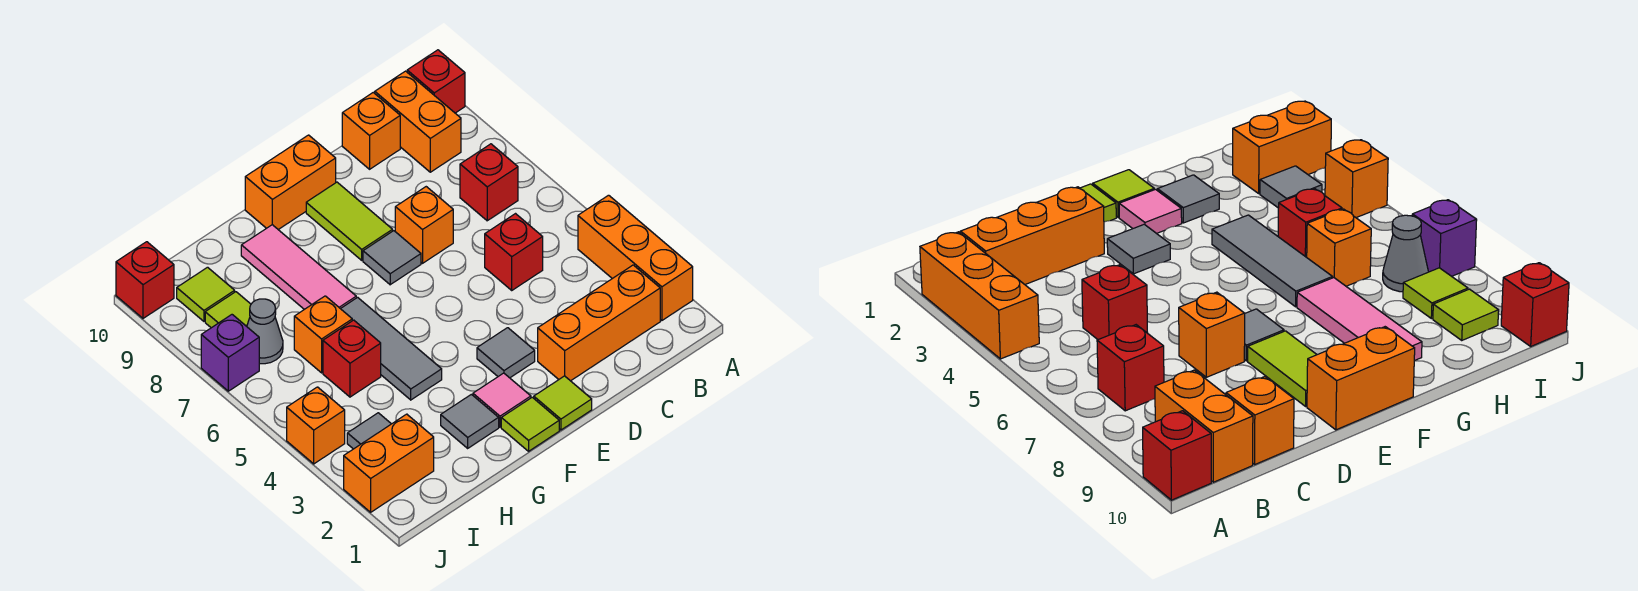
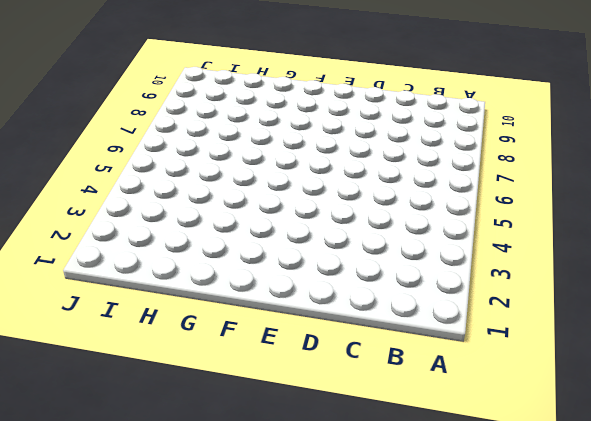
none -> orange 1x3 brick [578,195,693,321]
none -> red 1x1 brick [407,50,465,113]
none -> orange 1x3 brick [538,265,660,381]

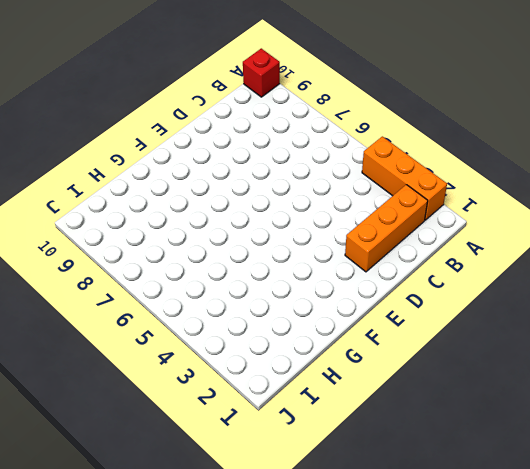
none -> red 1x1 brick [460,144,518,221]
none -> orange 1x2 brick [375,71,461,172]
none -> red 1x1 brick [485,214,543,290]

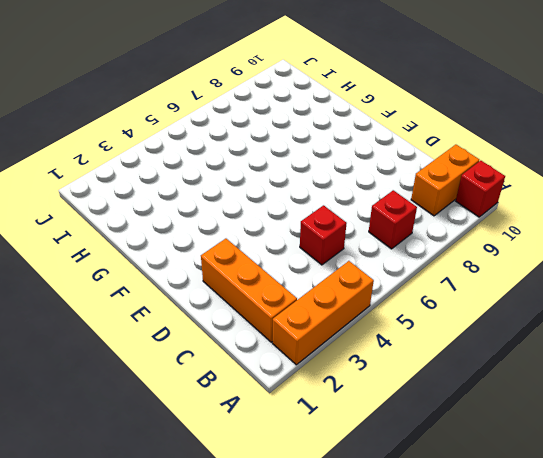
none -> orange 1x1 brick [342,93,400,169]
none -> orange 1x1 brick [395,187,453,263]
none -> lime 1x1 tile [534,376,592,430]

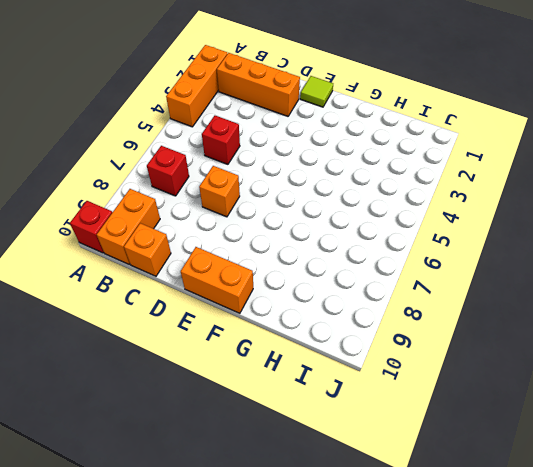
none -> grey 1x1 tile [477,328,535,378]
none -> grey 1x1 tile [363,231,421,285]
none -> lime 1x2 tile [306,182,393,260]

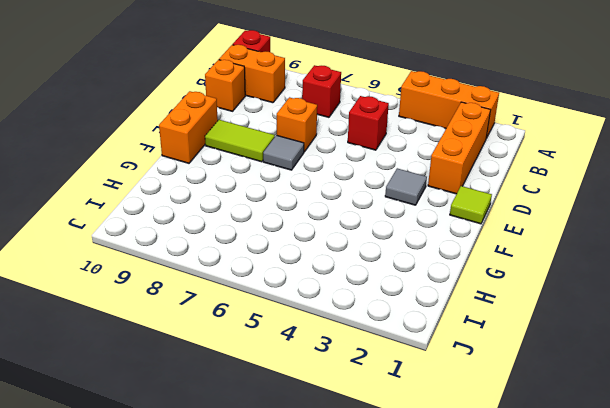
none -> lime 1x1 tile [501,397,559,451]
none -> pink 1x1 tile [473,373,531,427]
none -> grey 1x1 tile [441,394,499,448]

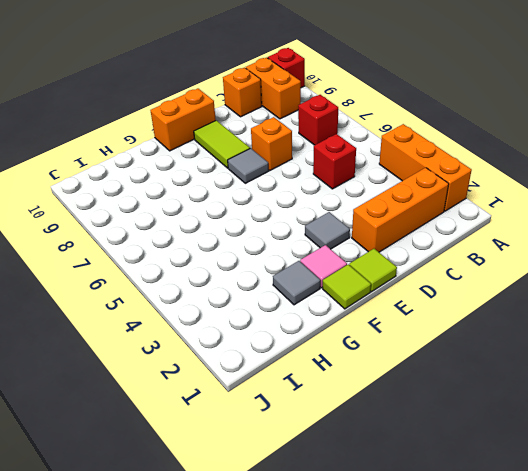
none -> grey 1x3 tile [341,297,442,400]
none -> pink 1x3 tile [241,225,356,309]
none -> red 1x1 brick [323,320,381,397]

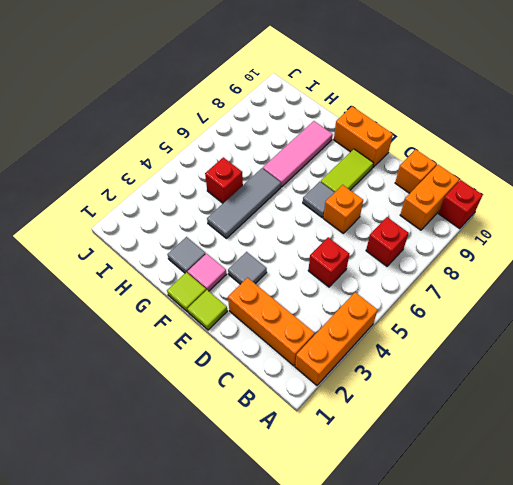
none -> orange 1x1 brick [294,296,352,373]
none -> orange 1x2 brick [344,414,434,512]
none -> grey 1x1 tile [347,413,391,449]

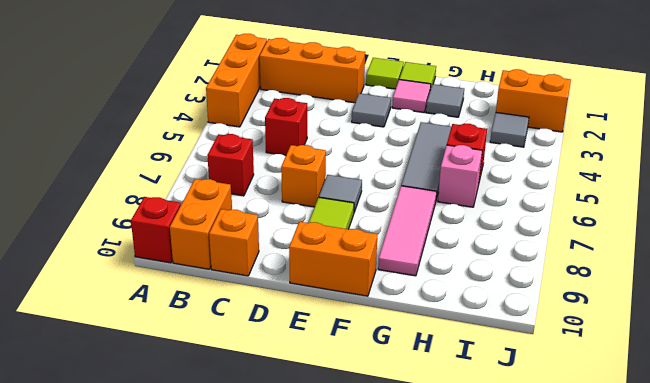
pink 1x1 brick [438,145,482,207] -> orange 1x1 brick [294,296,352,373]
none -> grey 1x1 cone [247,299,283,364]
none -> lime 1x1 tile [205,292,251,328]
none -> lime 1x1 tile [177,267,235,321]

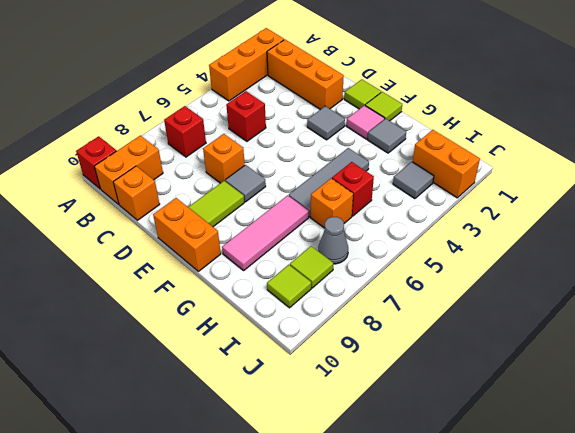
none -> orange 1x1 brick [287,387,345,464]
none -> purple 1x1 brick [201,315,259,391]
none -> red 1x1 brick [116,242,174,318]

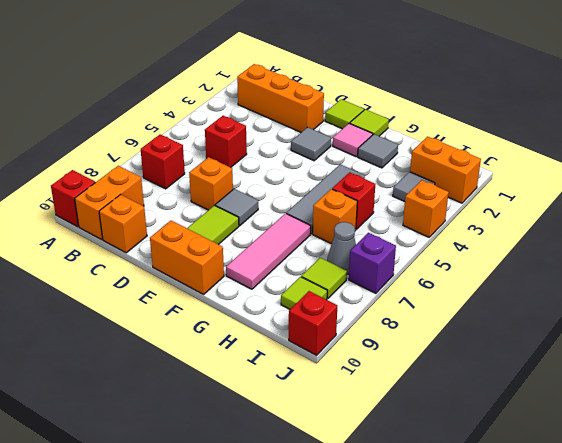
none -> orange 1x3 brick [578,195,693,321]

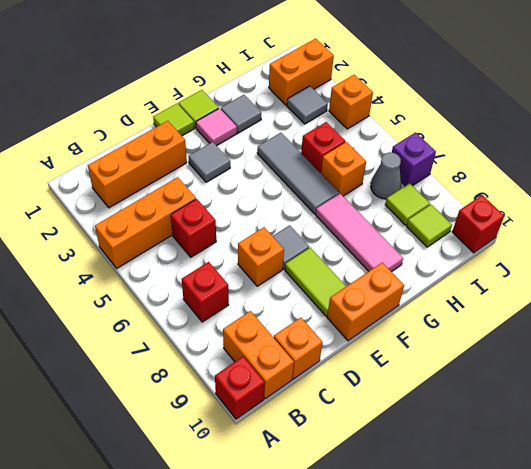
orange 1x3 brick [95,177,196,268] -> orange 1x3 brick turned to [578,195,693,321]

